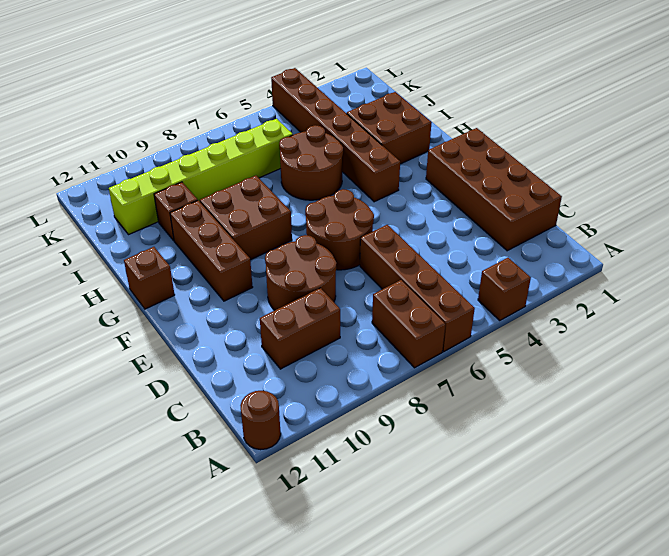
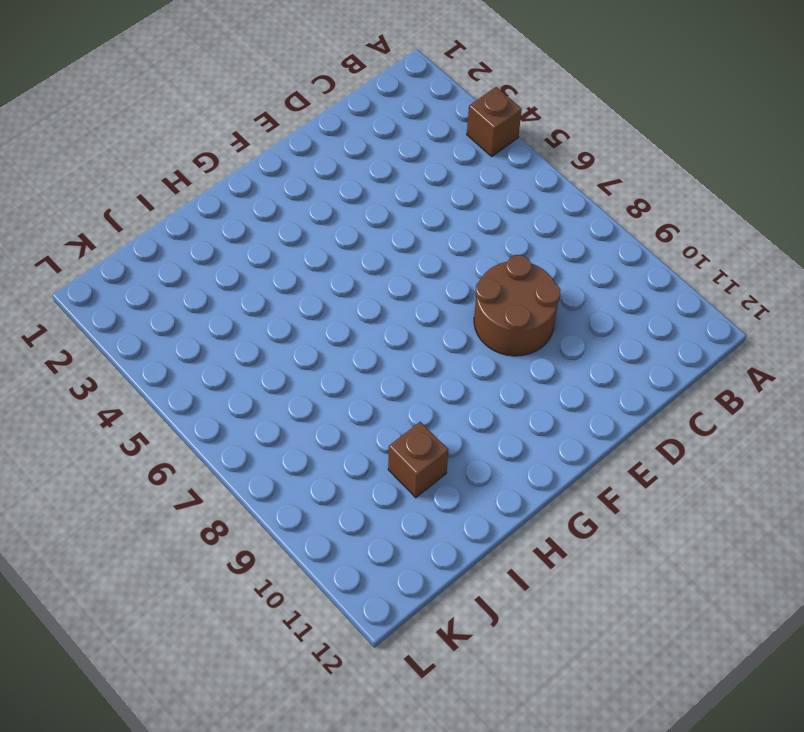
none -> brown 1x4 brick [360,225,475,351]
none -> brown 1x2 brick [372,280,445,368]
none -> brown 1x1 round brick [240,391,281,450]

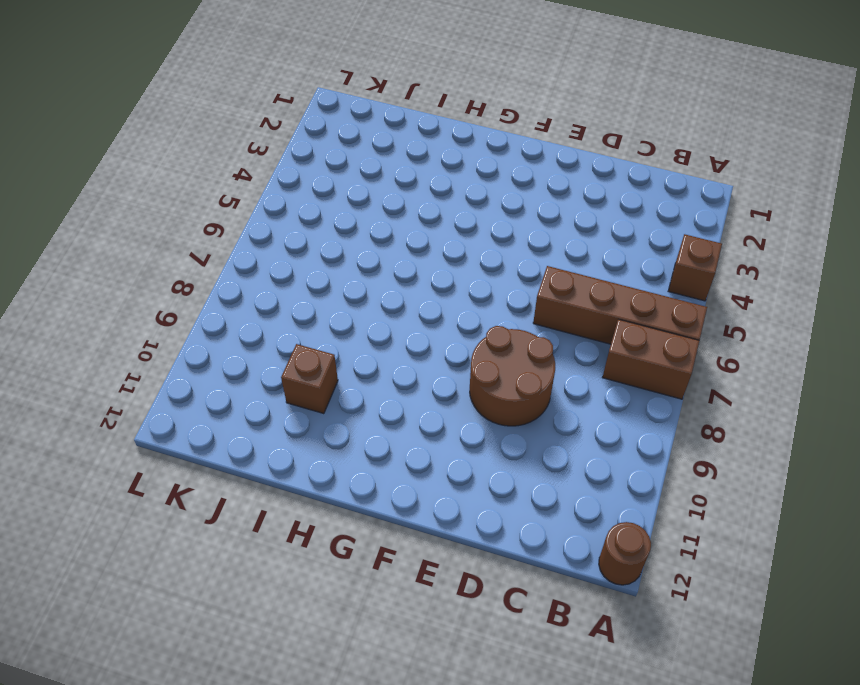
none -> brown 2x4 brick [426,128,562,251]
none -> brown 1x2 brick [260,288,340,369]
none -> brown 2x2 round brick [305,189,374,270]

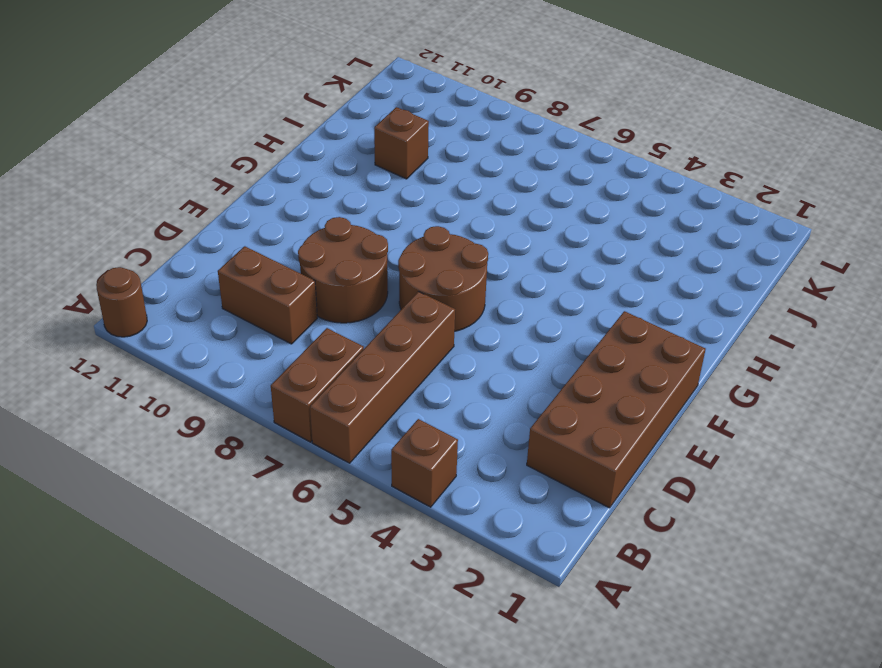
none -> brown 1x3 brick [170,200,253,301]
none -> brown 1x6 brick [271,68,400,202]
none -> brown 2x2 brick [200,176,292,260]

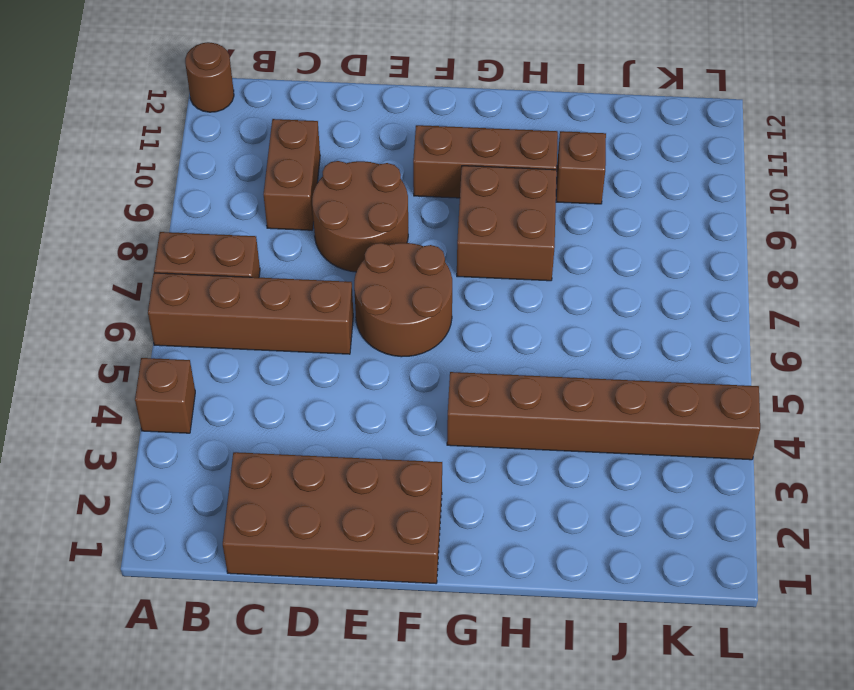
none -> brown 1x1 brick [124,247,175,309]
none -> brown 2x2 brick [347,92,432,164]
none -> brown 2x2 round brick [279,125,343,200]

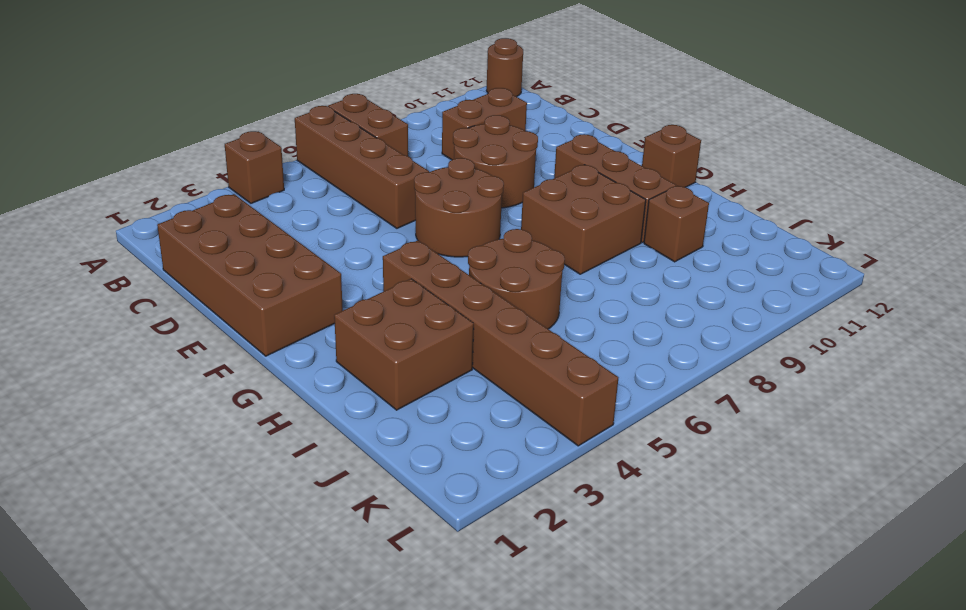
none -> lime 1x6 brick [109,119,293,235]

